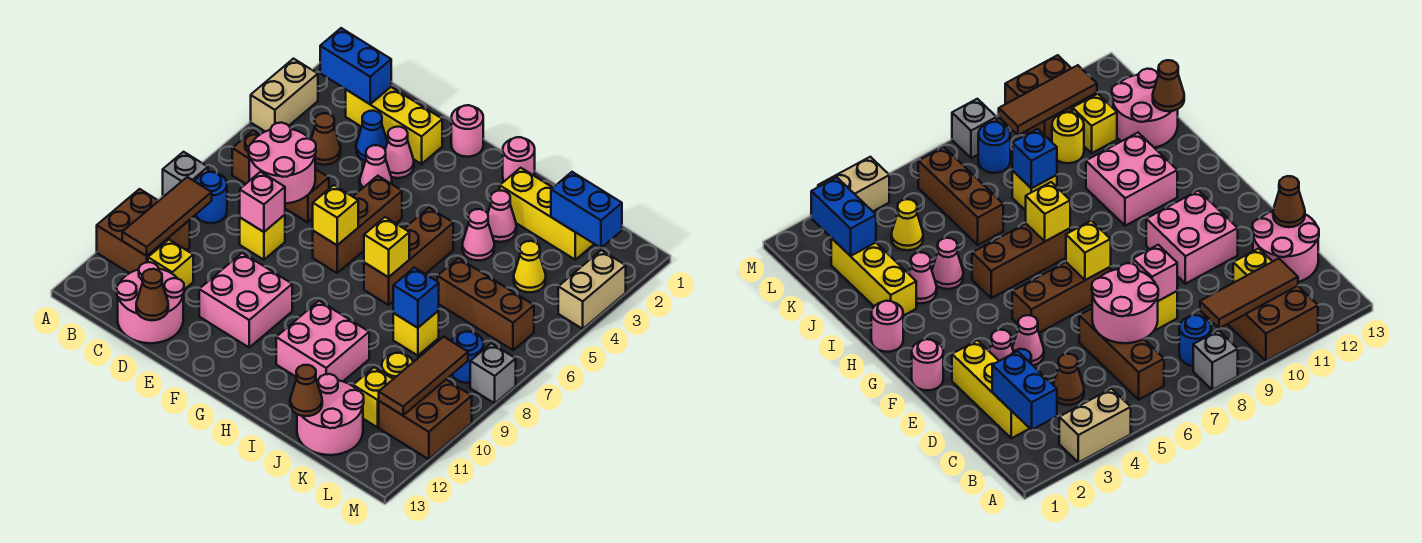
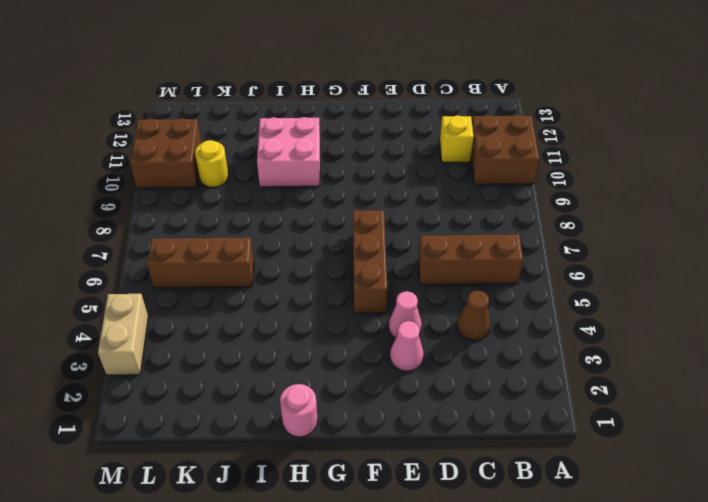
none -> tan 1x2 brick [251,59,318,132]
none -> grey 1x1 brick [163,152,208,197]
none -> blue 1x1 round brick [195,172,227,223]
none -> yellow 1x3 brick [346,87,442,164]

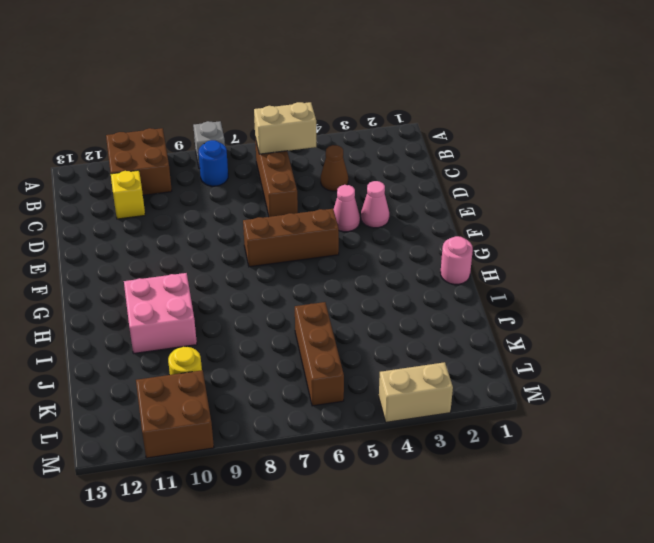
tan 1x2 brick [254,102,316,154] -> tan 1x2 brick moved to [251,59,318,132]
none -> yellow 1x3 brick [346,87,442,164]
none -> pink 2x2 round brick [117,262,184,343]
none -> blue 1x1 cone [356,111,387,161]
none -> yellow 1x1 brick [240,215,285,260]

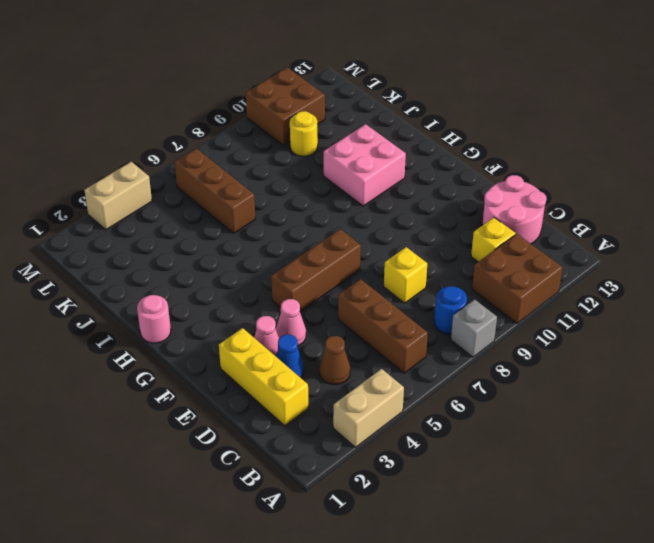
none -> pink 2x2 brick [199,253,292,347]
none -> pink 1x1 round brick [451,105,483,157]
none -> brown 1x3 brick [364,208,453,305]
none -> yellow 1x3 brick [500,168,594,260]

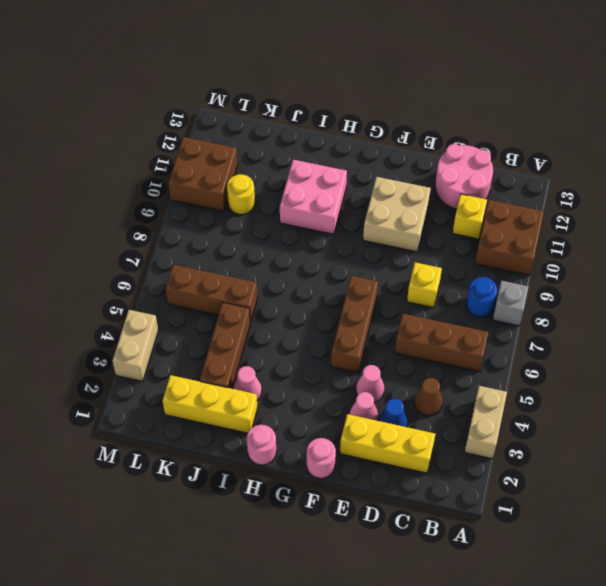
tan 2x2 brick [363,177,431,252] -> pink 2x2 brick [199,253,292,347]
brown 1x3 brick [200,302,251,389] -> brown 1x3 brick moved to [364,208,453,305]
none -> pink 1x1 cone [462,209,494,260]
none -> yellow 1x1 brick [393,311,439,356]
none -> pink 2x2 round brick [297,374,364,455]
none -> yellow 1x1 cone [514,241,546,292]

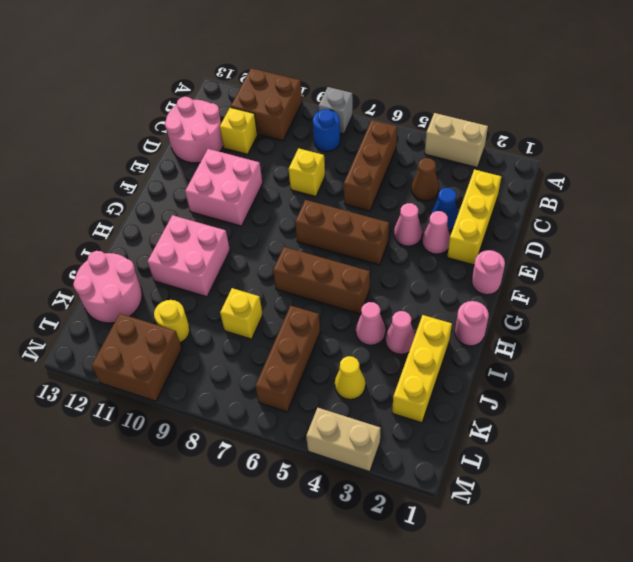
none -> yellow 1x1 brick [353,367,393,427]
none -> blue 1x1 round brick [452,332,483,383]
none -> grey 1x1 brick [470,343,516,403]
none -> blue 1x2 brick [320,28,391,104]

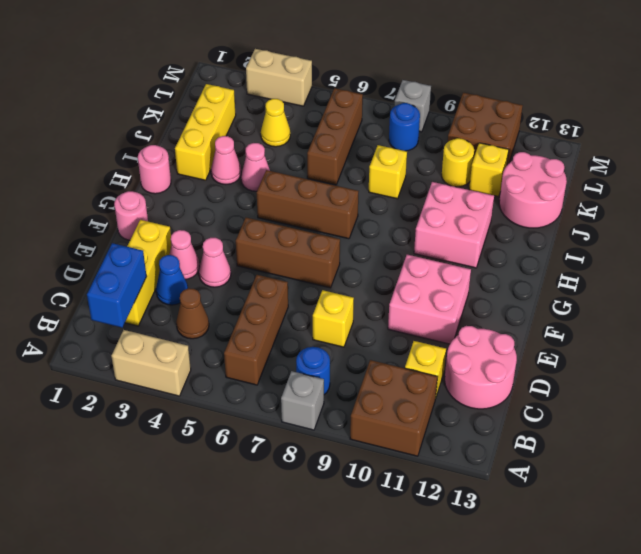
none -> brown 1x3 tile [122,177,212,256]
none -> pink 2x2 round brick [249,123,316,204]
none -> pink 1x1 brick [240,172,285,232]
none -> brown 1x1 cone [136,269,168,320]

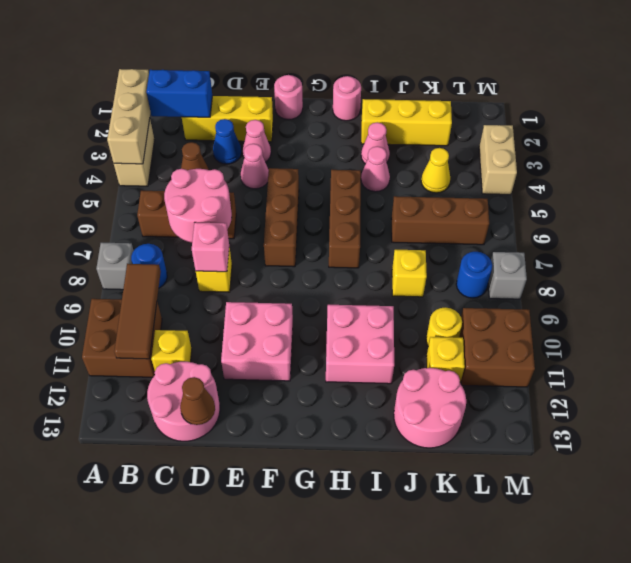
tan 1x3 brick [107,69,151,164] -> none
none -> yellow 1x1 brick [313,185,358,245]
none -> yellow 1x1 brick [364,217,409,277]
none -> blue 1x1 brick [393,268,439,328]
none -> brown 1x1 cone [290,365,322,416]

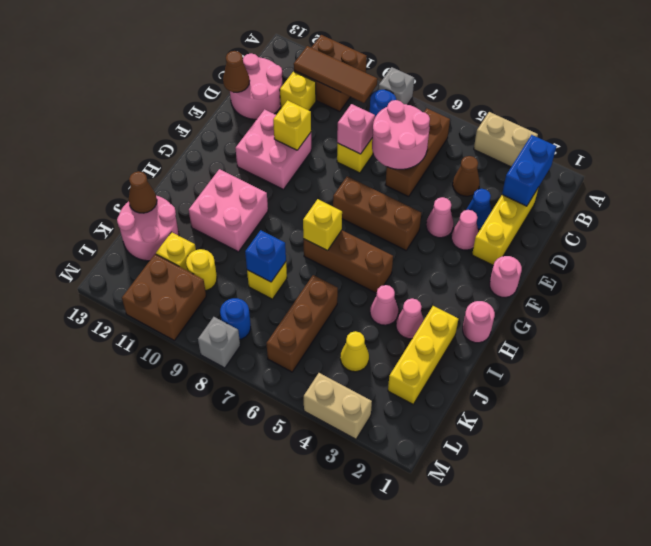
yellow 1x1 brick [273,100,311,150] -> yellow 1x1 brick moved to [313,185,358,245]
none -> blue 1x2 brick [551,172,622,248]
none -> brown 1x3 tile [379,337,468,415]

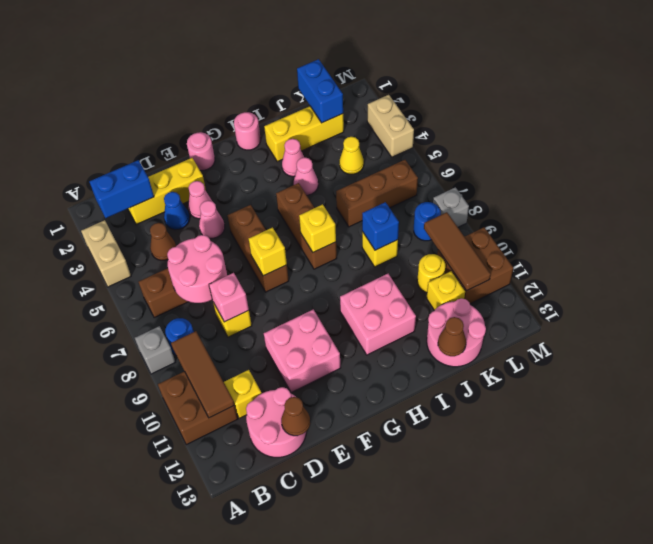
blue 1x2 brick [297,59,343,123] -> blue 1x2 brick turned to [551,172,622,248]

